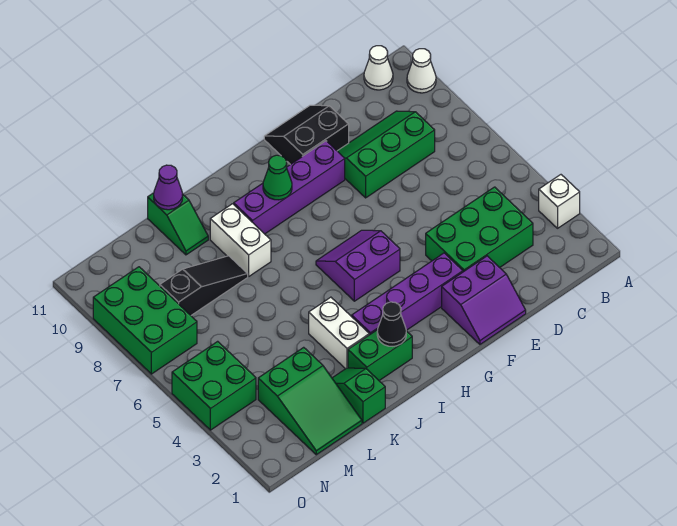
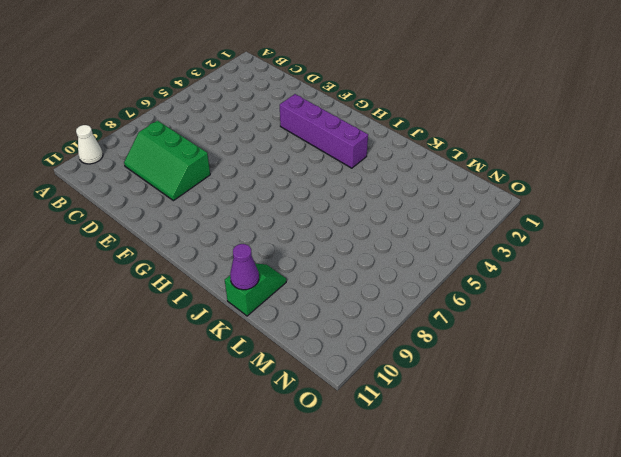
none -> white 1x1 brick [539,175,580,228]
none -> white 1x1 cone [364,46,393,90]
none -> green 2x3 brick [426,187,533,272]

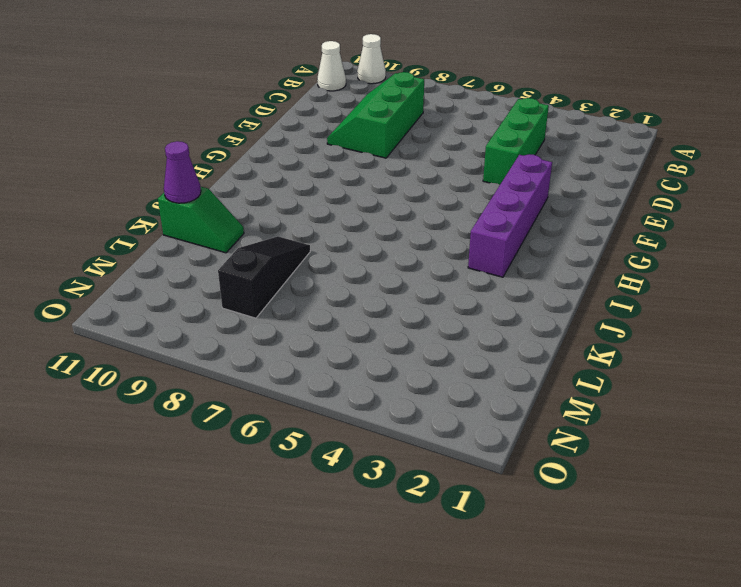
green 1x3 brick [483,98,549,184] -> green 2x3 brick [426,187,533,272]
none -> white 1x1 brick [539,175,580,228]
none -> purple 2x2 slope [442,256,526,344]
none -> black 2x2 slope [264,105,349,165]

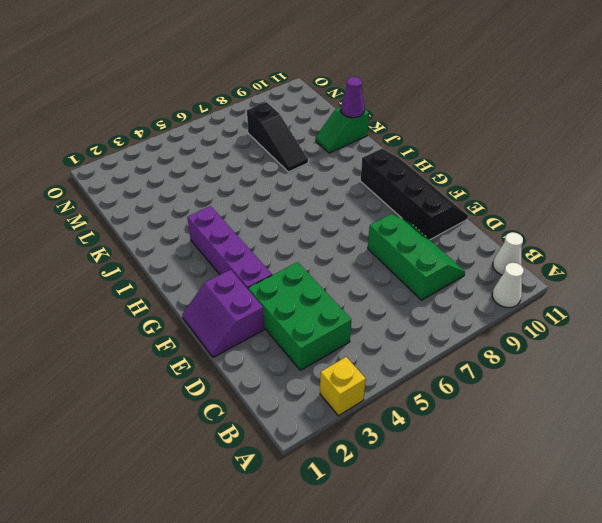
yellow 1x1 brick [320,357,366,416] -> white 1x1 brick [539,175,580,228]
black 2x4 slope [360,148,468,240] -> black 2x2 slope [264,105,349,165]
none -> purple 1x4 brick [234,141,345,234]
none -> purple 2x2 slope [316,230,400,301]
none -> green 1x2 brick [348,330,412,380]

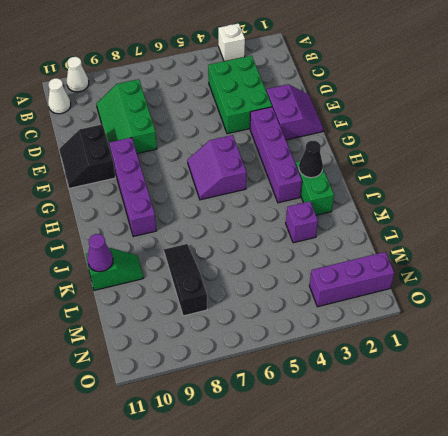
purple 1x1 brick [286,201,318,243] -> none
purple 1x3 brick [309,252,394,307] -> none
none -> white 1x2 brick [309,297,369,369]
none -> white 1x2 brick [210,204,271,276]
none -> green 1x2 slope [332,368,385,423]

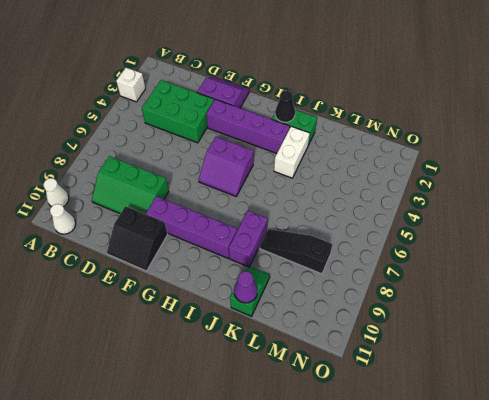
purple 1x2 brick [229,211,268,267] -> white 1x2 brick [210,204,271,276]
none -> green 1x2 slope [332,368,385,423]
none -> green 2x3 slope [258,347,362,455]
none -> green 2x2 brick [172,341,256,430]

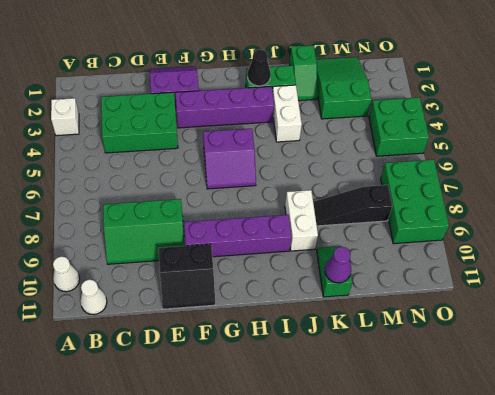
none -> green 1x1 cone [263,155,292,200]

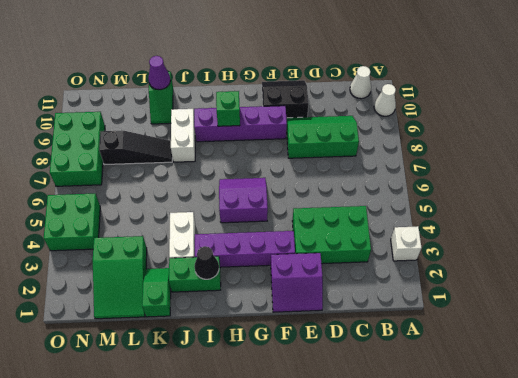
green 1x1 brick [216,91,240,126] -> green 1x1 cone [263,155,292,200]

